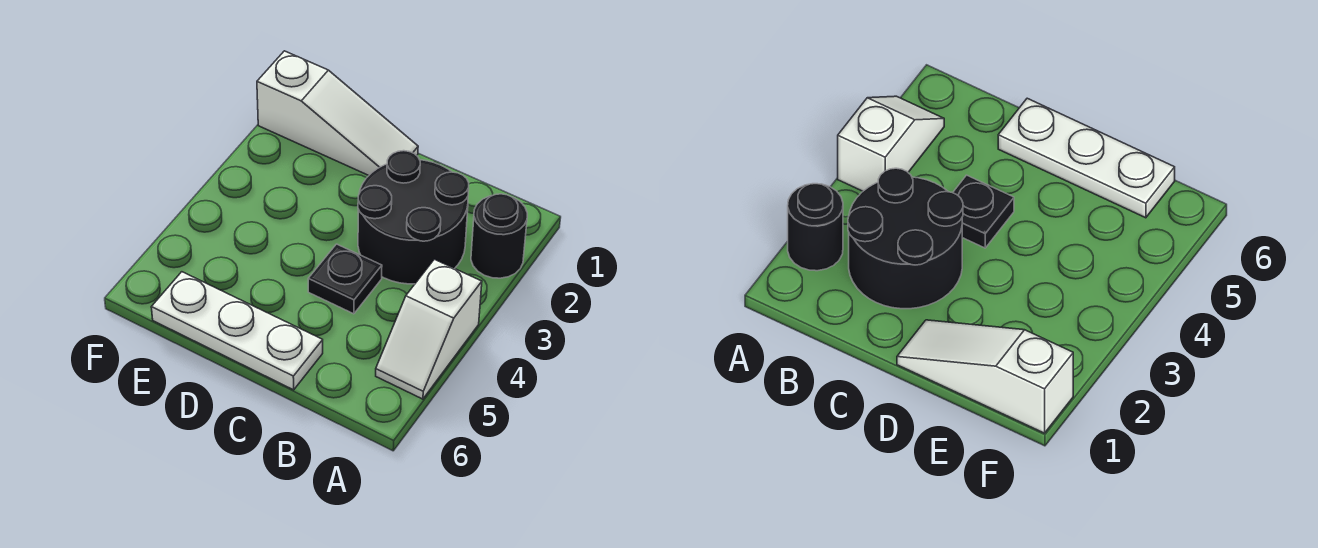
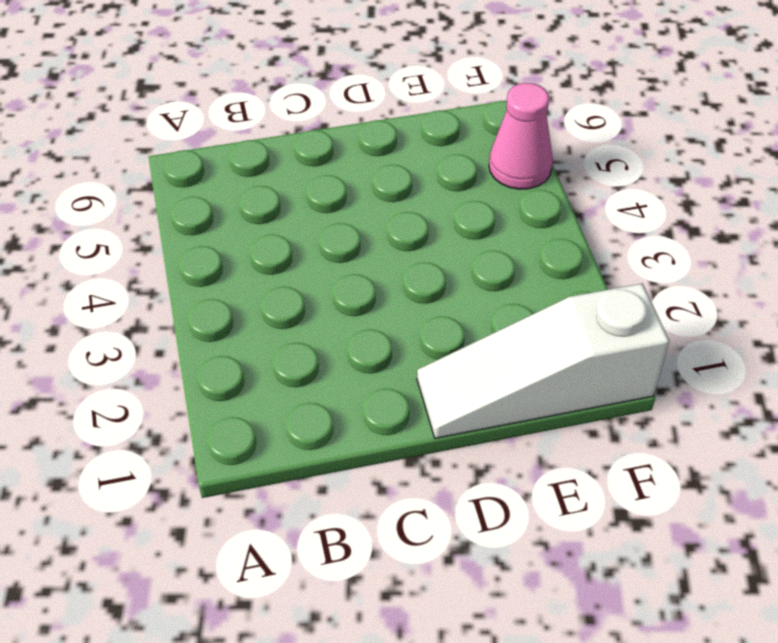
pink 1x1 cone [489,83,553,189] -> none
none -> black 1x1 round brick [471,194,527,278]
none -> white 1x2 slope [376,259,482,399]

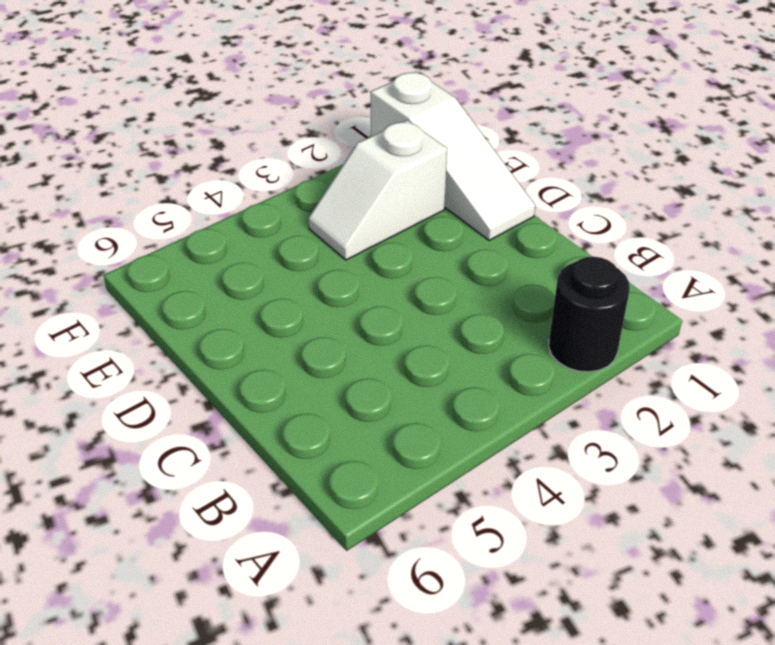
white 1x2 slope [308,120,447,260] -> white 1x2 slope moved to [376,259,482,399]
none -> black 2x2 round brick [358,151,469,284]
none -> black 1x1 plate [308,244,382,314]

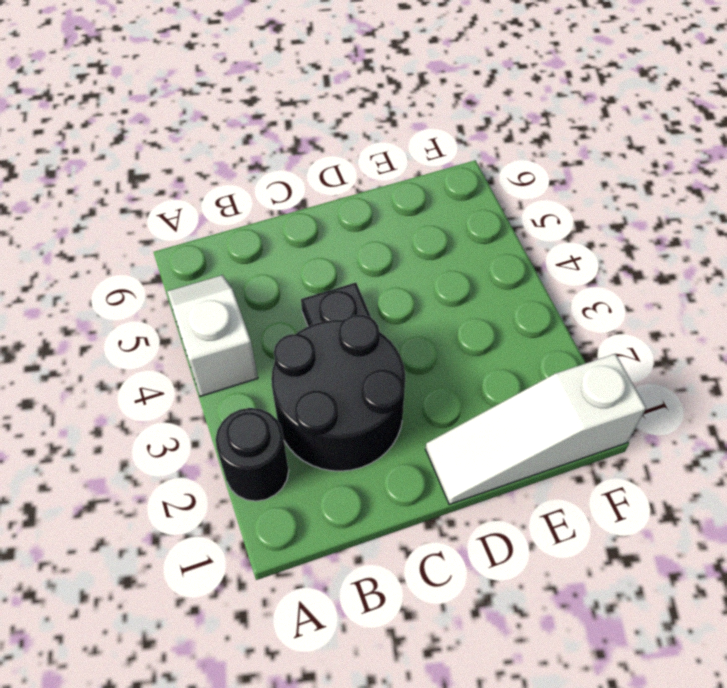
none -> white 1x3 plate [151,272,323,390]

